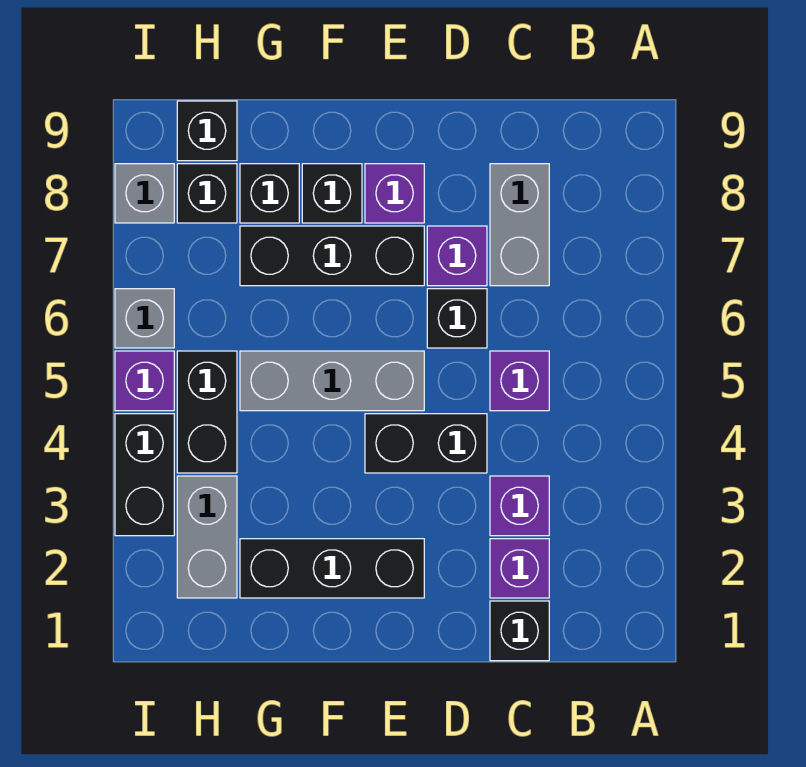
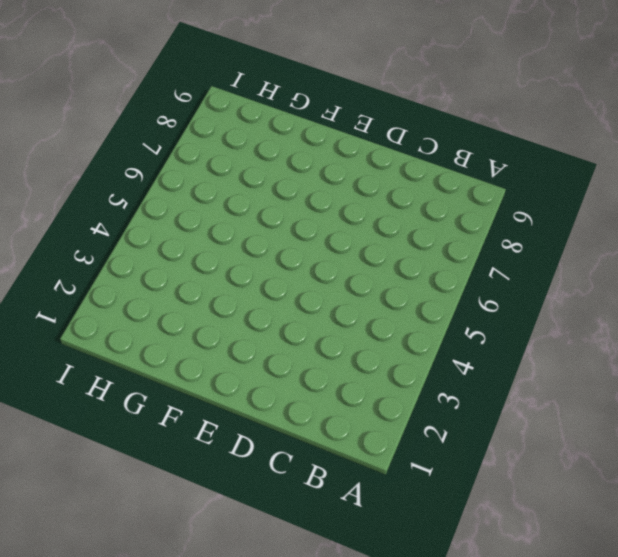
none -> black 1x1 brick [490,601,549,661]
none -> purple 1x1 brick [490,539,549,598]
none -> purple 1x1 brick [490,476,549,536]

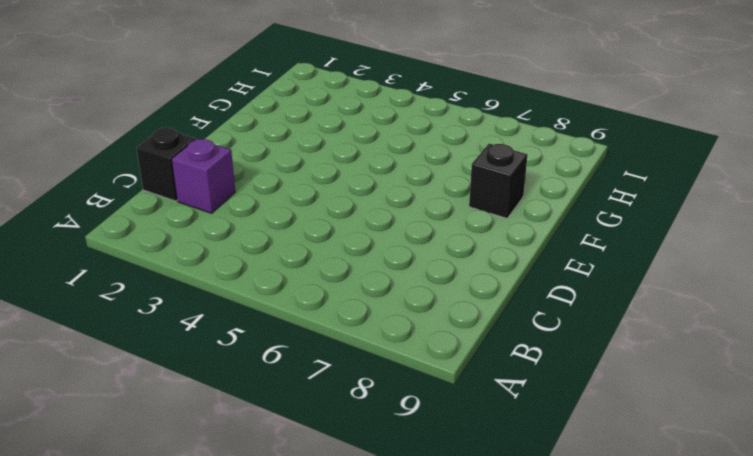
none -> purple 1x1 brick [490,476,549,536]
none -> purple 1x1 brick [490,351,549,411]
none -> grey 1x2 brick [490,164,549,286]

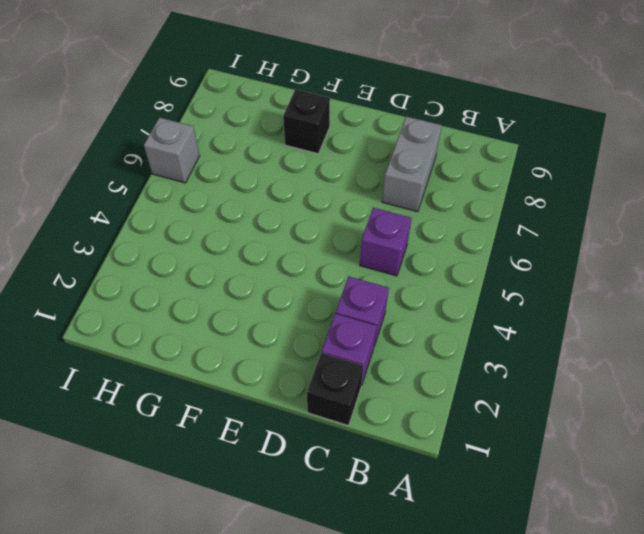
none -> black 1x2 brick [365,414,487,473]
none -> black 1x1 brick [427,289,487,348]
none -> purple 1x1 brick [427,226,487,286]

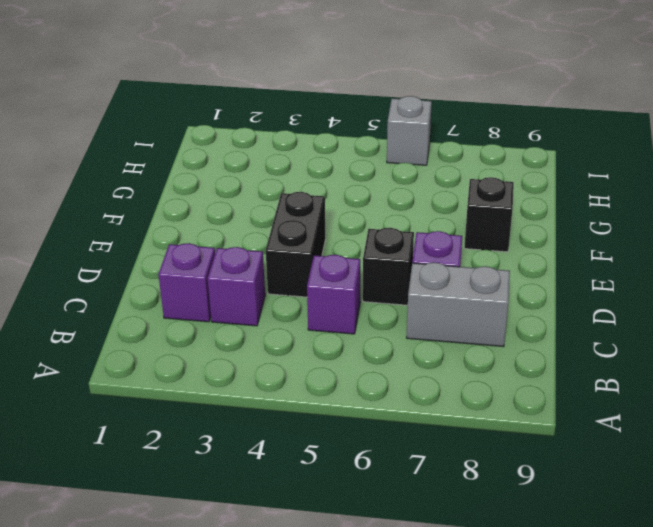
none -> black 1x1 brick [490,601,549,661]
none -> black 1x3 brick [240,539,424,598]
none -> grey 1x3 brick [240,351,424,411]

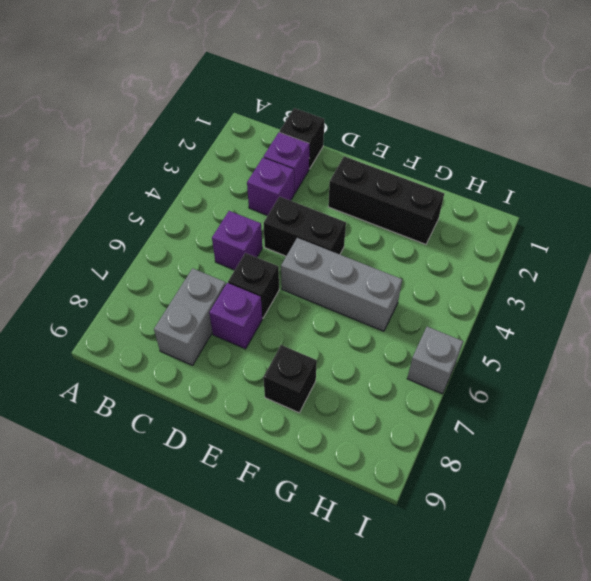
none -> black 1x3 brick [240,226,424,286]
none -> purple 1x1 brick [365,164,424,223]
none -> black 1x1 brick [240,164,299,223]

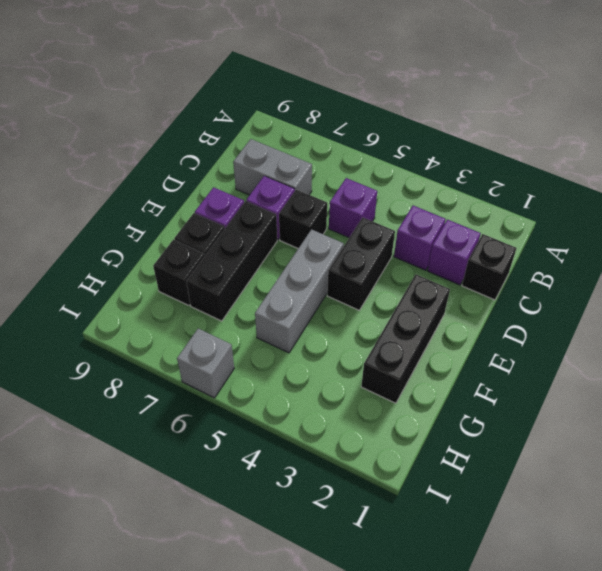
none -> grey 1x2 brick [177,476,237,598]
none -> black 1x2 brick [177,351,237,473]
none -> black 1x1 brick [177,164,237,223]

